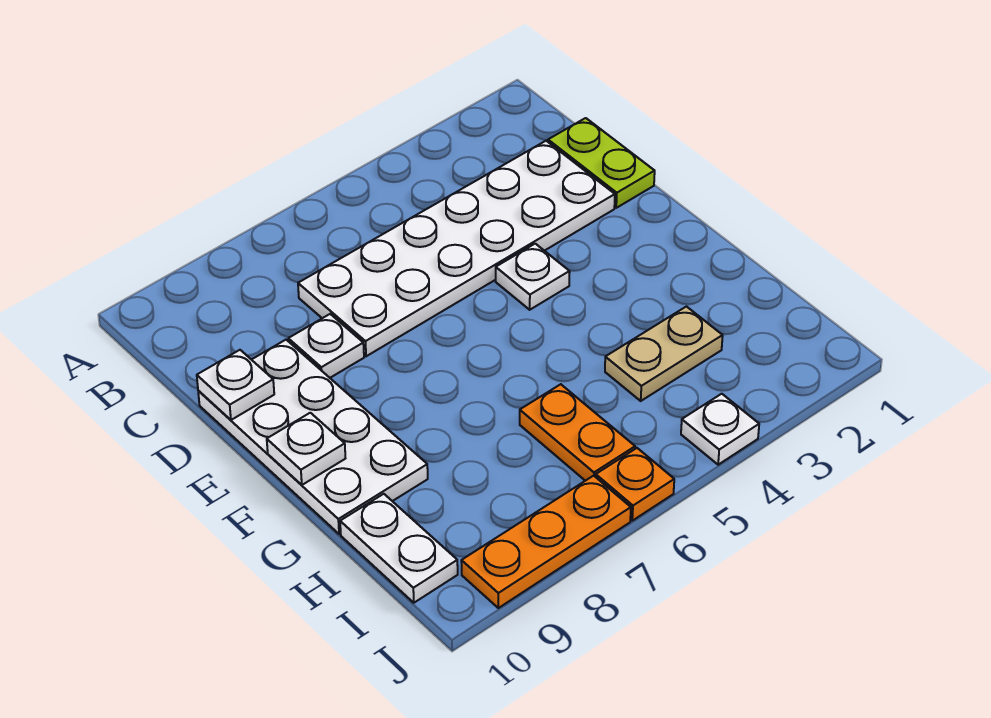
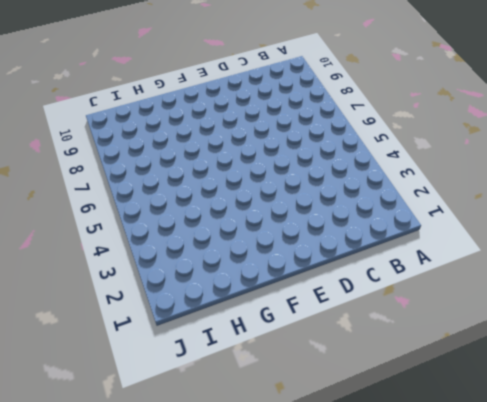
none -> lime 1x2 plate [548,118,655,208]
none -> white 2x6 plate [298,141,615,356]
none -> white 1x1 plate [288,314,364,378]

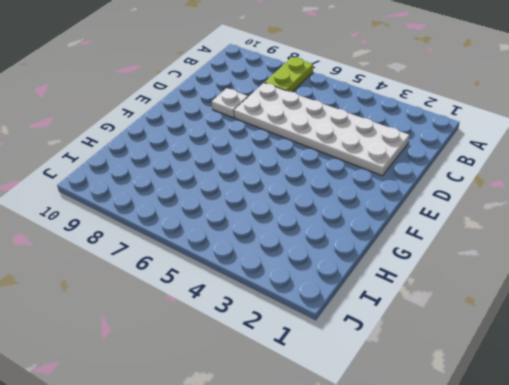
lime 1x2 plate [265,57,313,92] -> lime 1x2 plate moved to [548,118,655,208]
none -> white 2x4 plate [198,340,428,534]
none -> white 1x1 plate [496,244,570,310]
none -> tan 1x2 plate [605,307,723,401]

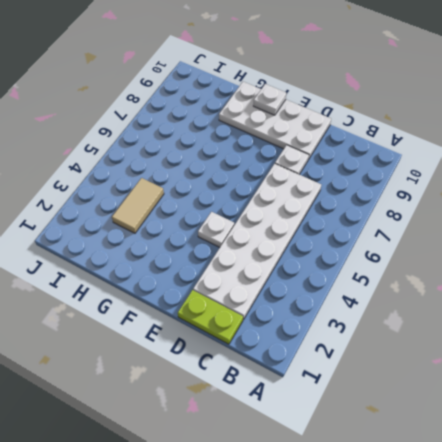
tan 1x2 tile [112,178,164,233] -> tan 1x2 plate [605,307,723,401]
none -> orange 1x2 plate [520,384,635,481]
none -> white 1x2 plate [340,494,458,603]
none -> white 1x1 plate [681,394,759,465]

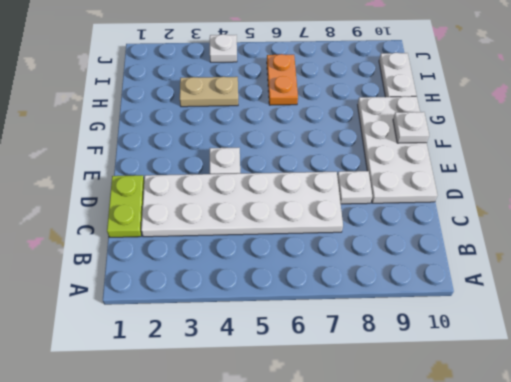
none -> orange 1x1 plate [596,448,674,521]
none -> orange 1x3 plate [461,476,631,608]
none -> white 1x1 plate [197,350,274,420]

